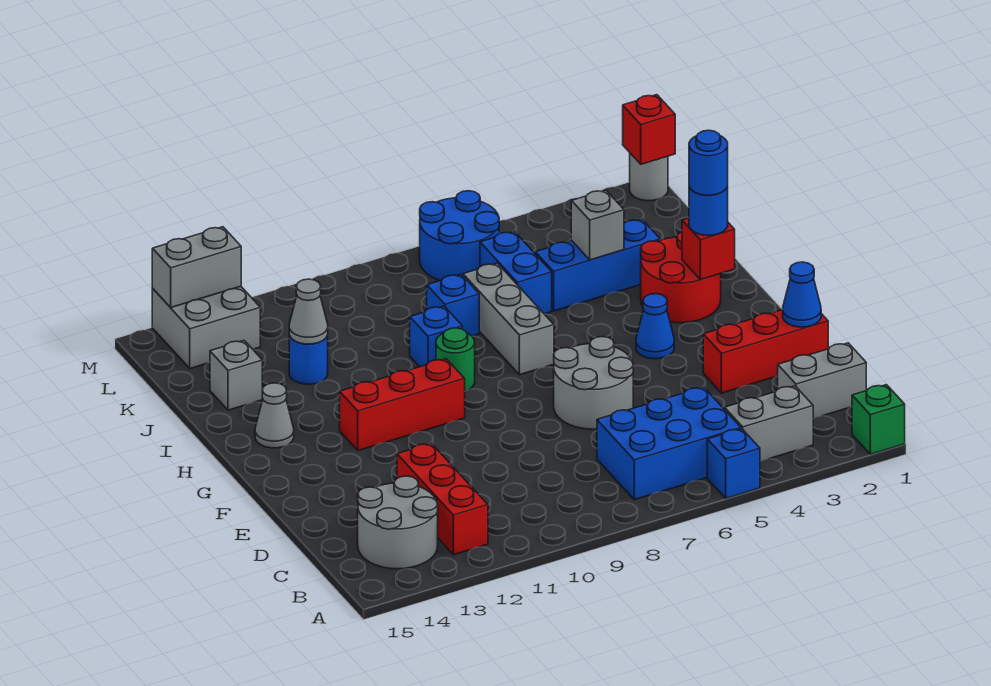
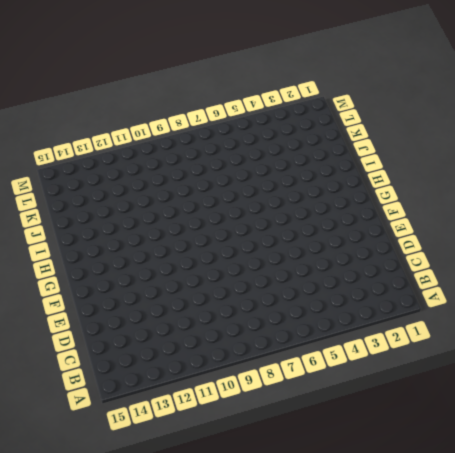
none -> green 1x1 brick [852,385,905,454]
none -> blue 1x1 brick [707,429,760,498]
none -> grey 1x2 brick [725,386,813,461]
none -> blue 2x3 brick [597,387,741,500]

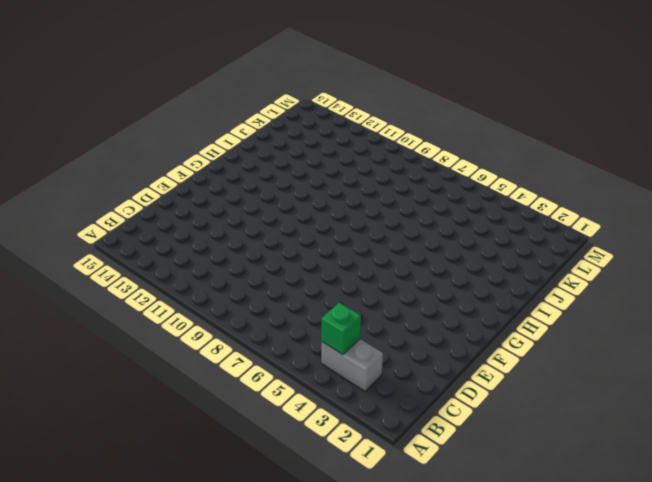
green 1x1 brick [322,303,361,355] -> green 1x1 brick moved to [852,385,905,454]
none -> blue 1x1 brick [707,429,760,498]
none -> blue 2x3 brick [597,387,741,500]
none -> red 1x3 brick [397,443,488,555]
none -> grey 2x2 round brick [358,476,438,569]

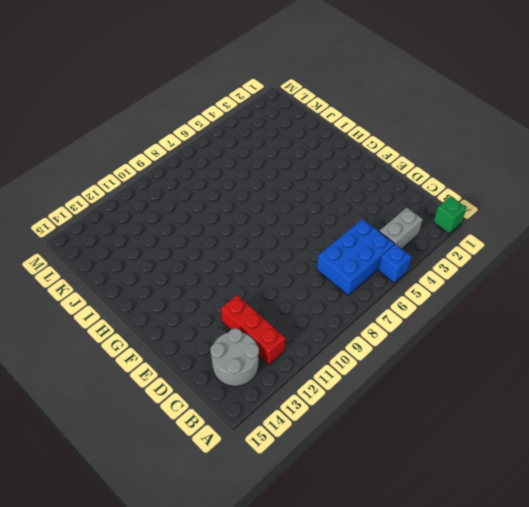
none -> grey 1x2 brick [778,343,866,419]
none -> red 1x3 brick [703,310,828,393]
none -> grey 2x2 round brick [554,337,633,429]
none -> blue 1x1 cone [636,294,674,359]

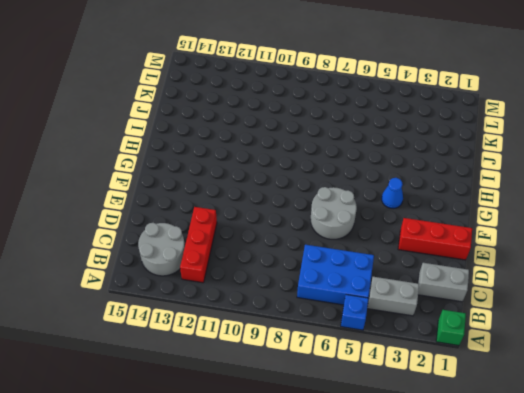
none -> red 1x3 brick [340,359,465,451]
none -> red 2x2 round brick [641,232,721,323]
none -> grey 1x3 brick [463,263,554,375]
none -> green 1x1 round brick [436,328,475,391]

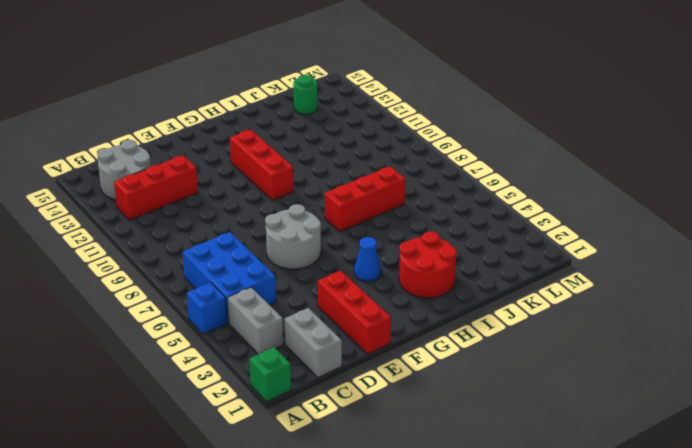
red 1x3 brick [325,166,405,231] -> grey 1x3 brick [463,263,554,375]
green 1x1 round brick [293,75,317,114] -> green 1x1 round brick moved to [436,328,475,391]
none -> grey 1x1 cone [255,383,294,448]
none -> blue 1x1 brick [410,306,462,367]
none -> blue 1x3 brick [535,219,660,311]
none -> blue 1x2 brick [480,231,552,314]

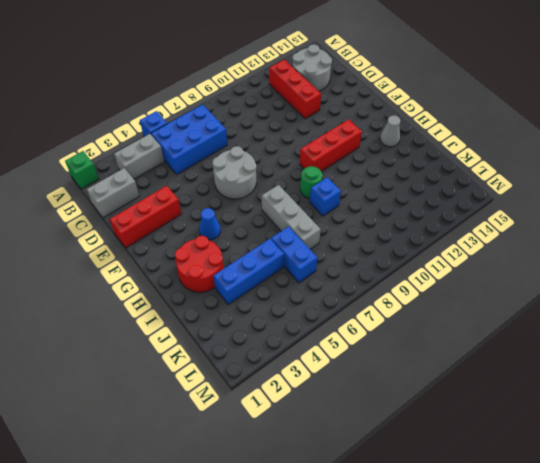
none -> blue 1x1 brick [427,274,479,336]
none -> blue 1x1 round brick [289,335,328,384]
none -> grey 1x1 brick [210,341,262,410]
none -> blue 2x2 round brick [420,191,500,281]

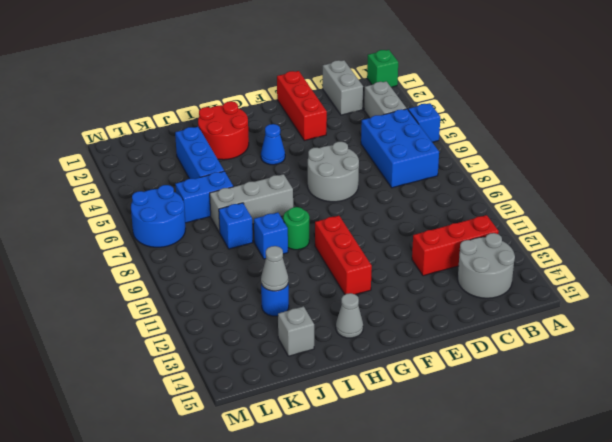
none -> grey 2x2 brick [152,286,260,368]
none -> grey 1x1 round brick [630,153,668,201]
none -> blue 1x1 cone [783,262,821,327]
none -> red 1x1 brick [682,218,735,280]

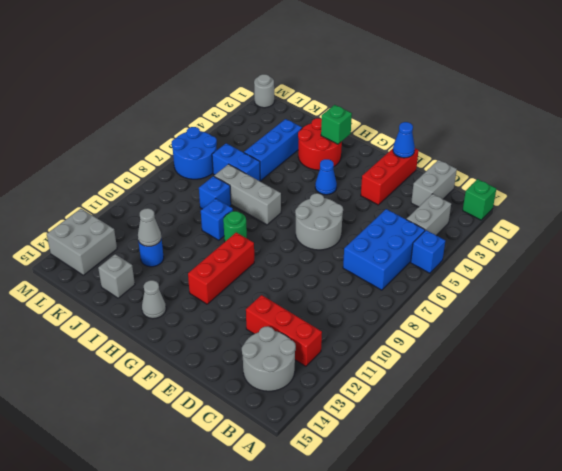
green 1x1 brick [321,105,352,144] -> red 1x1 brick [682,218,735,280]
none -> grey 1x1 brick [571,190,624,260]
none -> red 1x1 brick [623,95,675,164]
none -> grey 1x2 brick [152,227,241,308]
none -> blue 1x1 round brick [689,186,728,235]

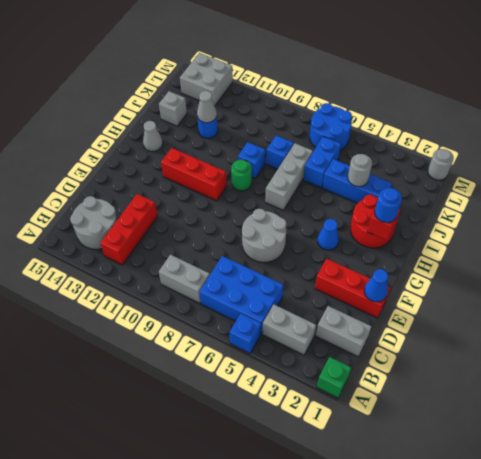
grey 1x2 brick [159,255,210,303] -> grey 1x2 brick moved to [152,227,241,308]
grey 1x1 round brick [348,154,372,187] -> grey 1x1 brick [571,190,624,260]
none -> red 1x1 brick [623,95,675,164]
none -> blue 1x1 round brick [689,130,728,195]

